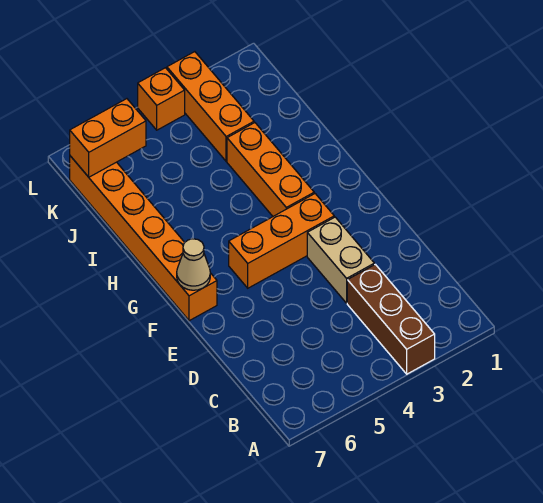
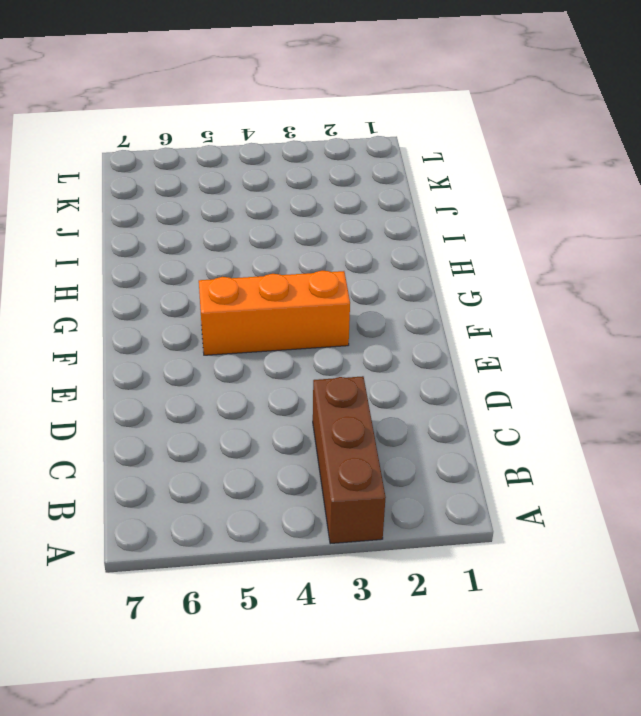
none -> tan 1x2 brick [307,217,374,303]
none -> orange 1x6 brick [70,156,217,321]

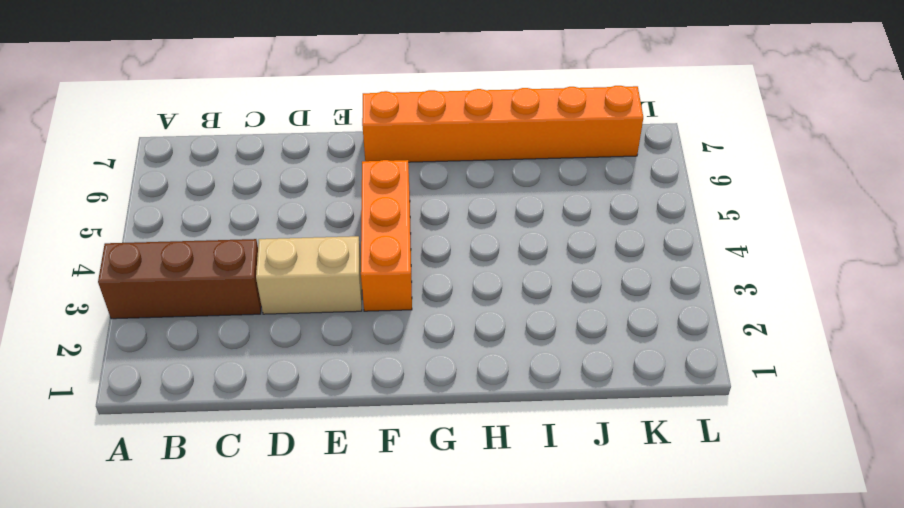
none -> orange 1x3 brick [227,123,314,216]
none -> orange 1x3 brick [167,52,254,161]

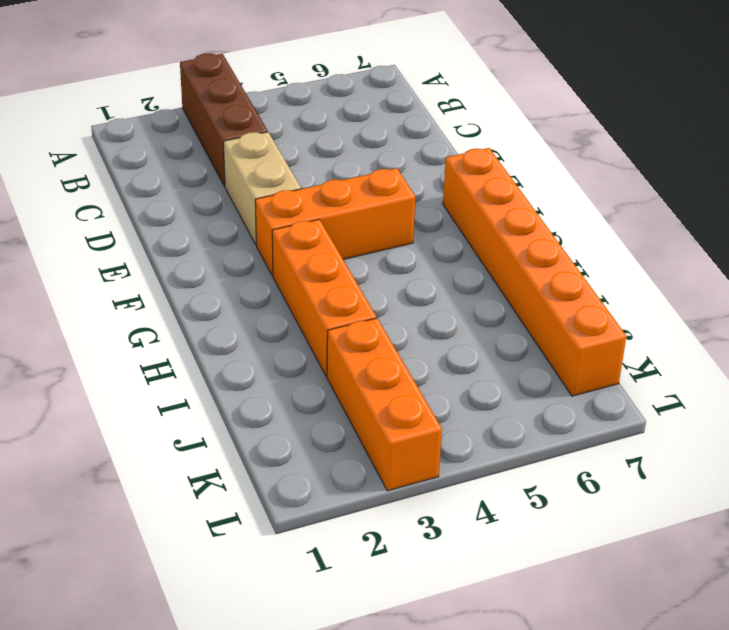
none -> orange 1x1 brick [138,68,185,130]
none -> tan 1x1 cone [177,239,210,290]

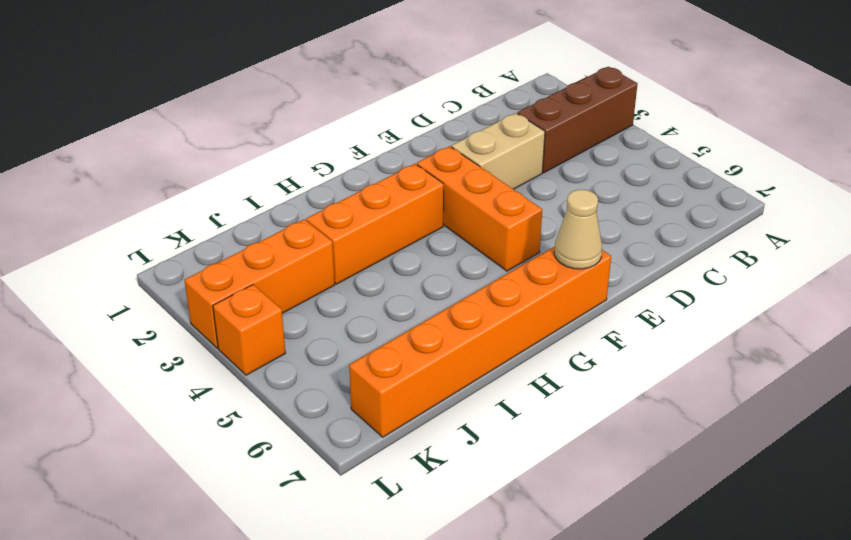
none -> orange 1x2 brick [70,99,146,177]

